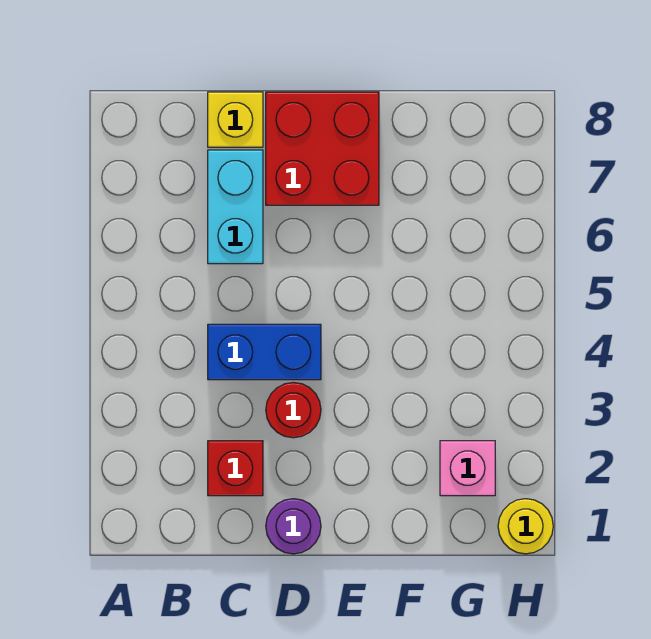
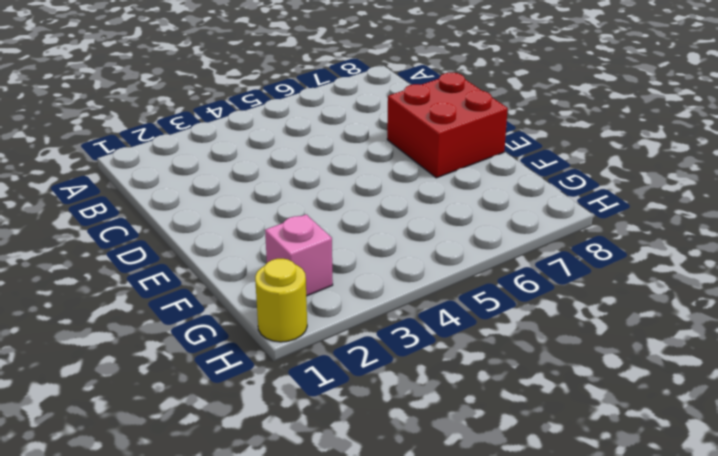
none -> red 1x1 brick [208,441,263,496]
none -> blue 1x2 brick [208,324,321,380]

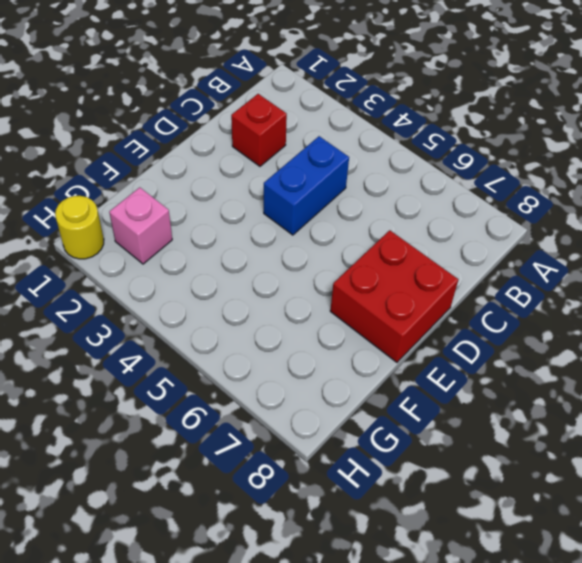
none -> cyan 1x2 brick [208,150,263,264]
none -> yellow 1x1 brick [208,92,263,147]

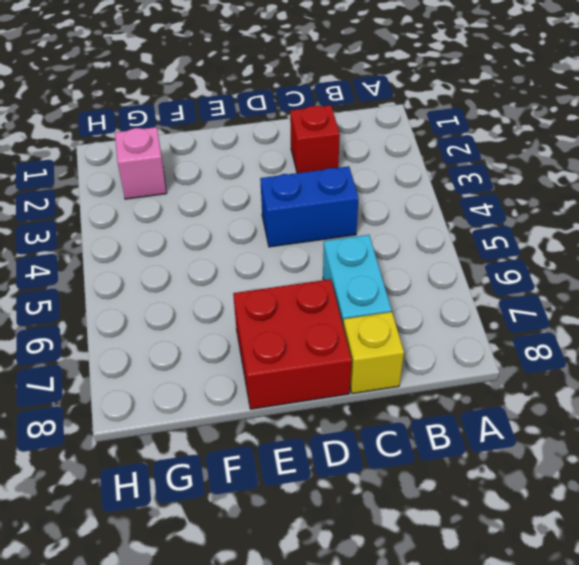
none -> purple 1x1 round brick [266,499,321,554]
none -> red 1x1 round brick [266,382,321,438]

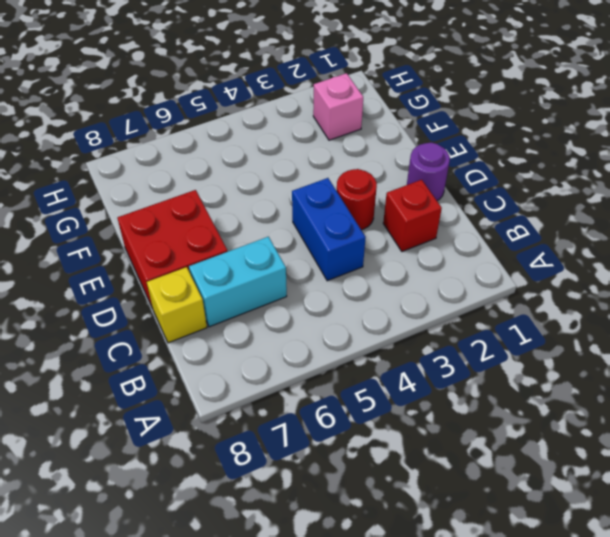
none -> yellow 1x1 round brick [498,499,553,554]

